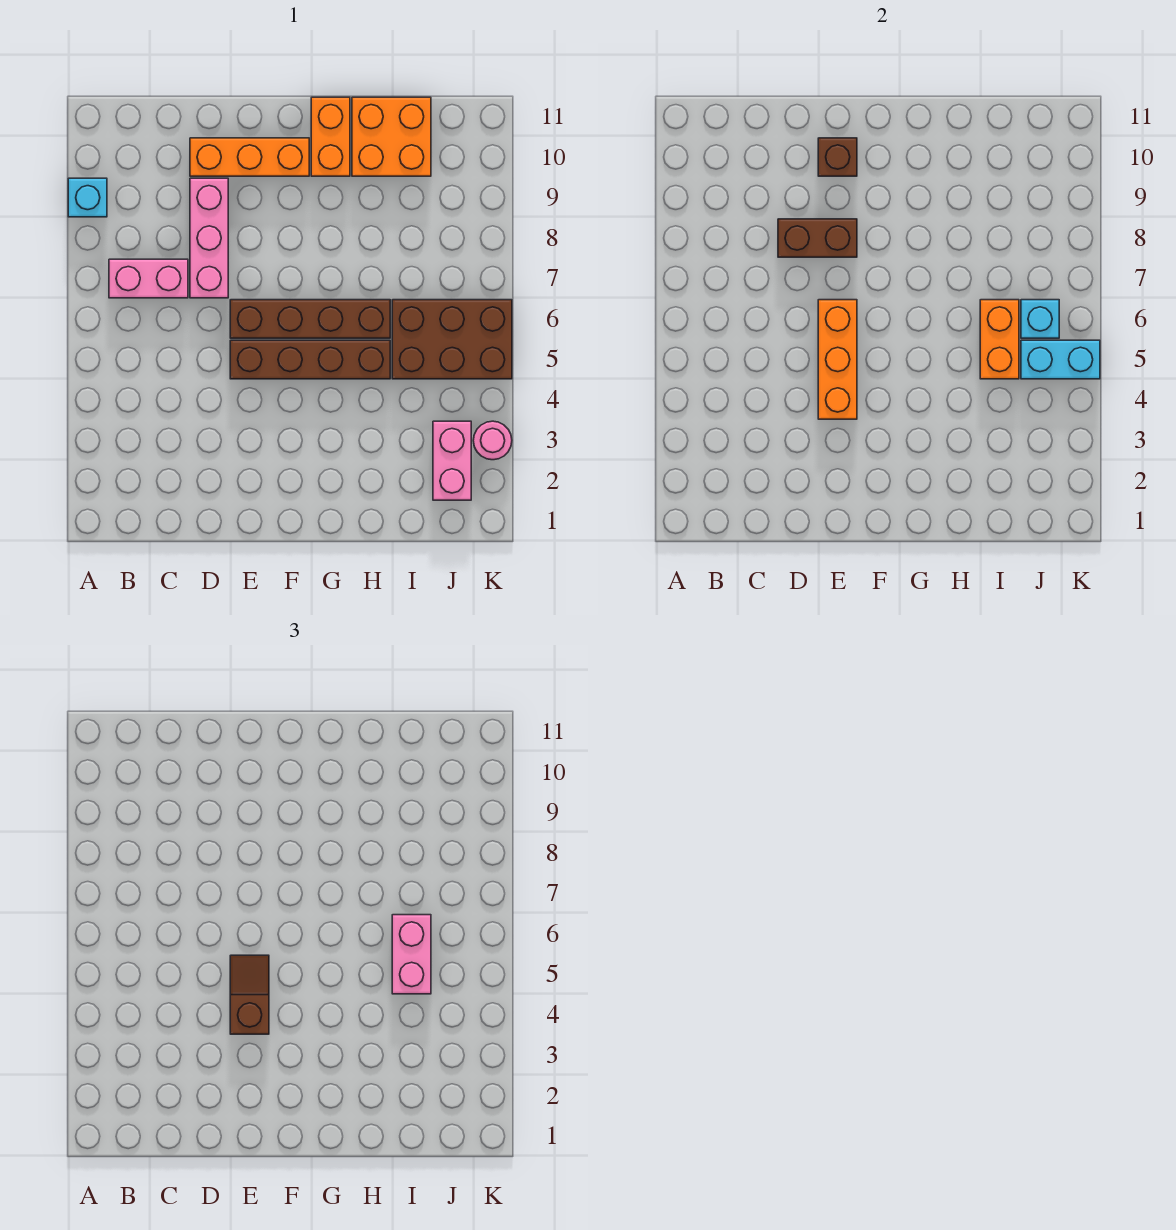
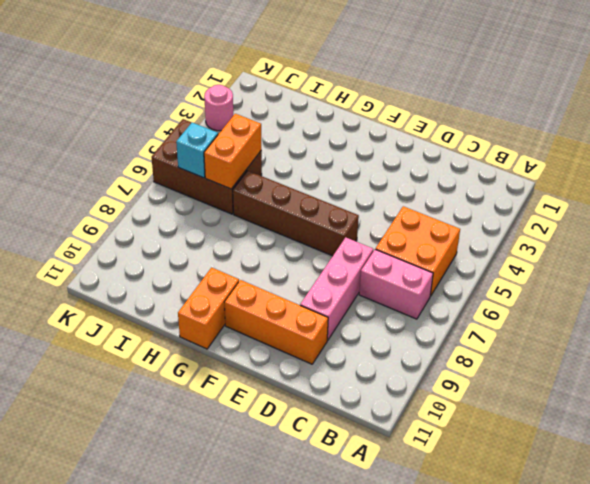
orange 2x2 brick [375,206,460,296] -> orange 2x2 brick moved to [352,97,431,176]
none -> cyan 1x1 brick [68,178,107,217]
none -> brown 1x4 brick [230,340,390,379]
none -> pink 1x2 brick [433,421,471,500]

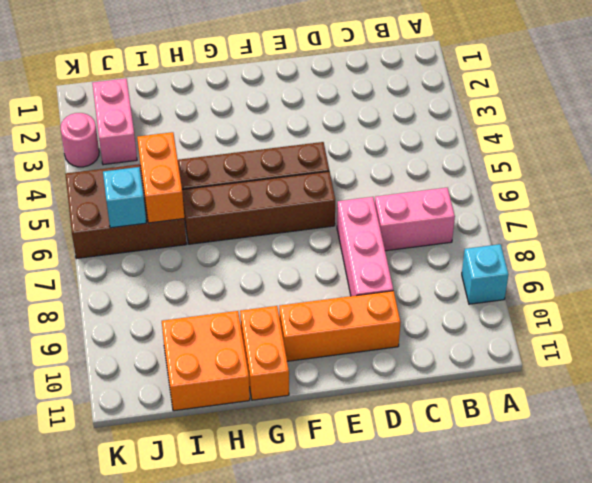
none -> brown 1x2 brick [778,219,857,257]
none -> orange 1x3 brick [818,300,857,419]
none -> brown 1x1 brick [818,138,857,176]

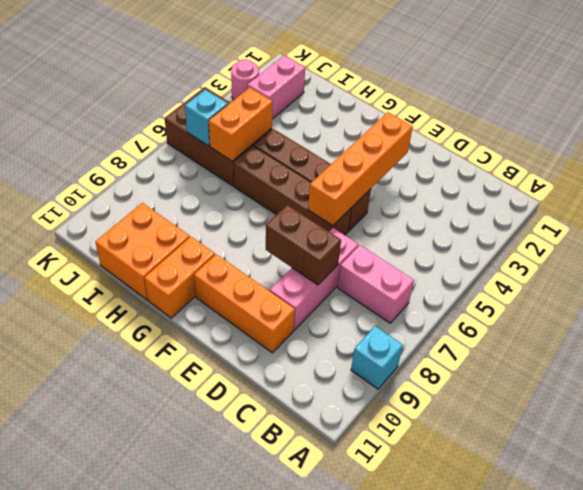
orange 1x4 brick [308,112,413,226] -> orange 1x3 brick [818,300,857,419]
none -> brown 1x1 brick [818,138,857,176]
none -> cyan 1x2 brick [1021,340,1100,379]
none -> brown 1x2 slope [230,955,269,1034]

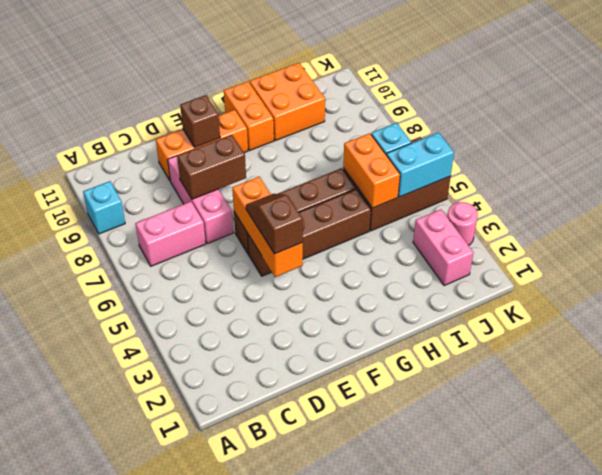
none -> pink 1x2 brick [392,915,431,994]

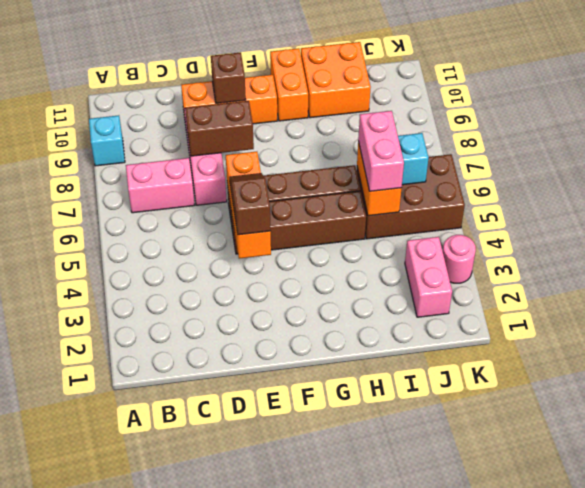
none -> cyan 1x2 brick [1021,340,1100,379]

